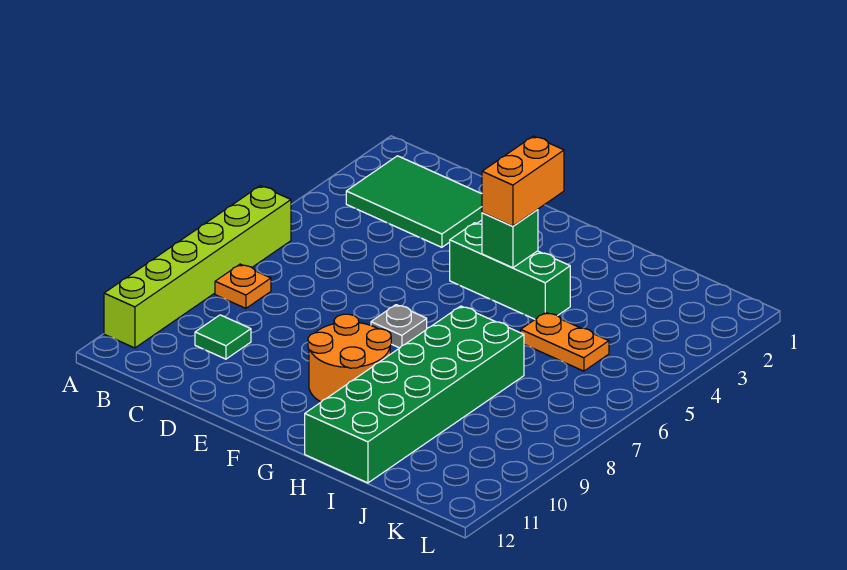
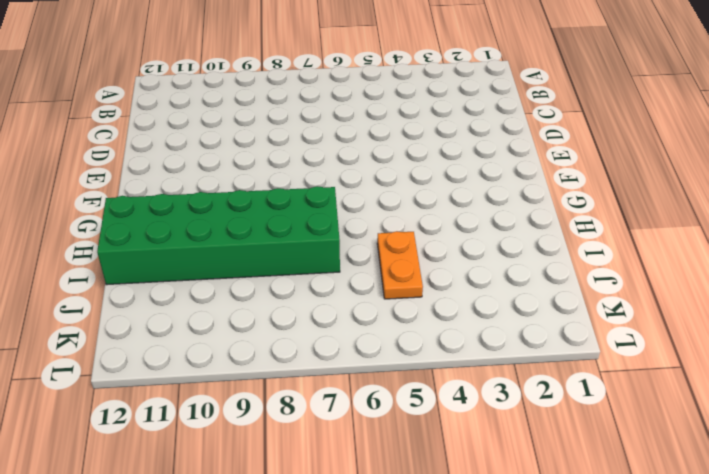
none -> lime 1x6 brick [104,186,291,348]
none -> green 2x3 tile [346,156,482,247]

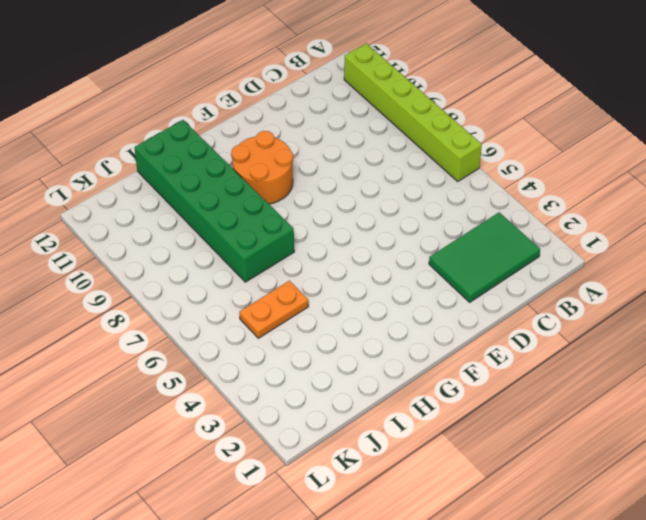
none -> orange 1x1 plate [215,264,271,308]
none -> green 1x1 tile [195,315,251,359]

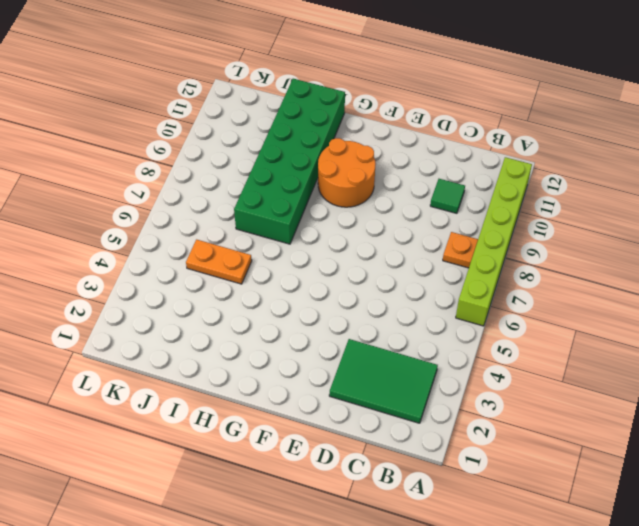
none -> green 1x3 brick [450,223,570,319]
none -> grey 1x1 plate [371,305,427,348]

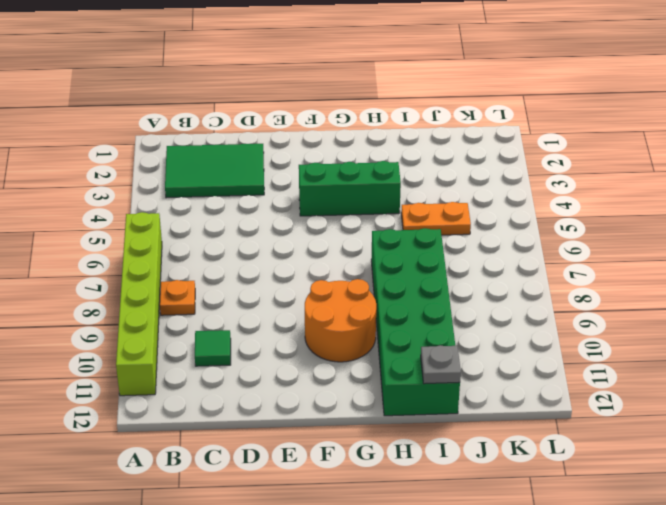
grey 1x1 plate [421,345,461,384] -> grey 1x1 plate moved to [371,305,427,348]
none -> green 1x1 brick [482,210,538,268]
none -> orange 1x2 brick [482,136,564,226]

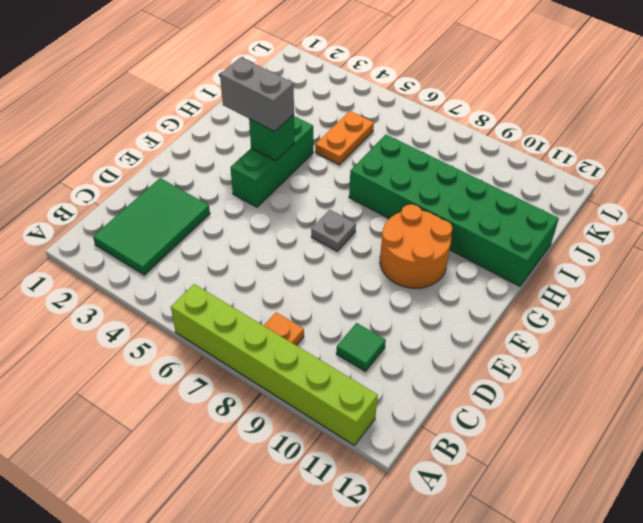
grey 1x2 brick [220,57,294,131] -> orange 1x2 brick [482,136,564,226]

